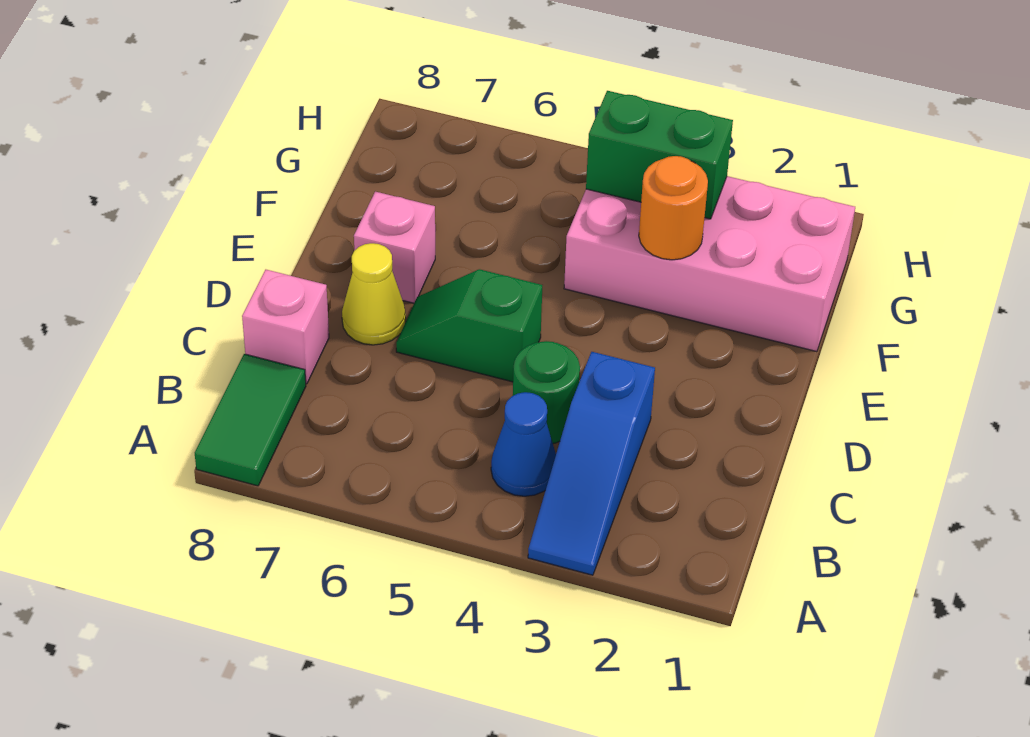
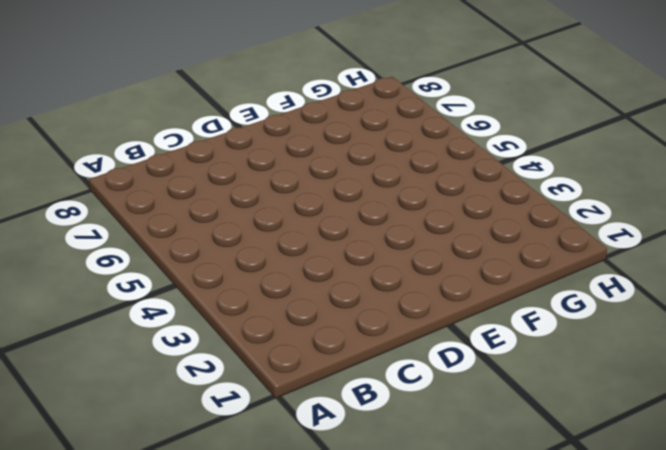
none -> blue 1x3 slope [528,352,655,575]
none -> green 1x2 tile [195,354,306,486]

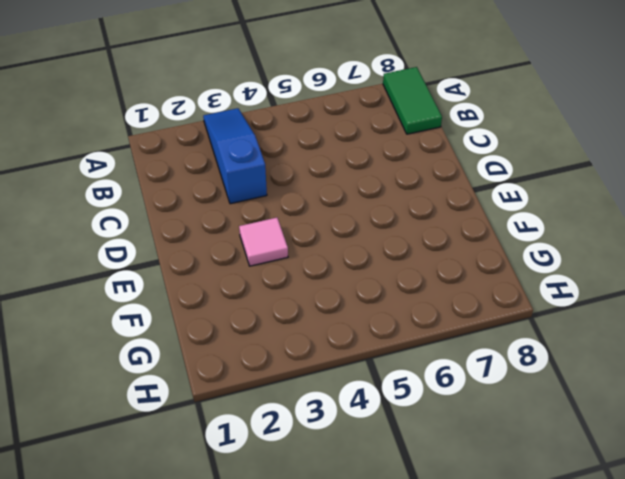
pink 1x1 tile [239,218,288,266] -> none
none -> blue 1x1 cone [491,392,556,496]
none -> green 1x1 round brick [513,341,580,444]

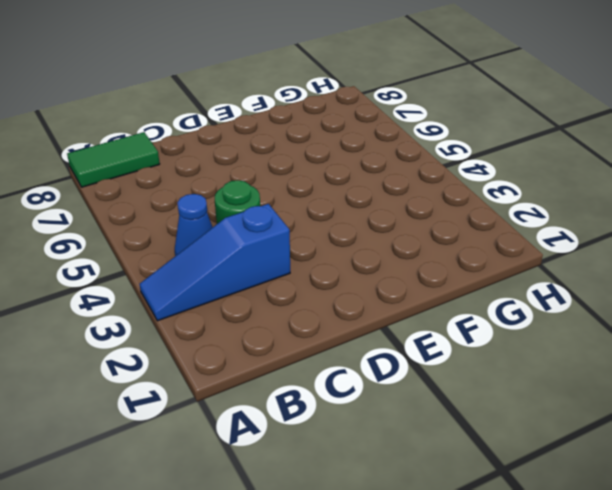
none -> pink 1x1 brick [242,270,329,384]
none -> green 1x2 slope [396,269,542,382]

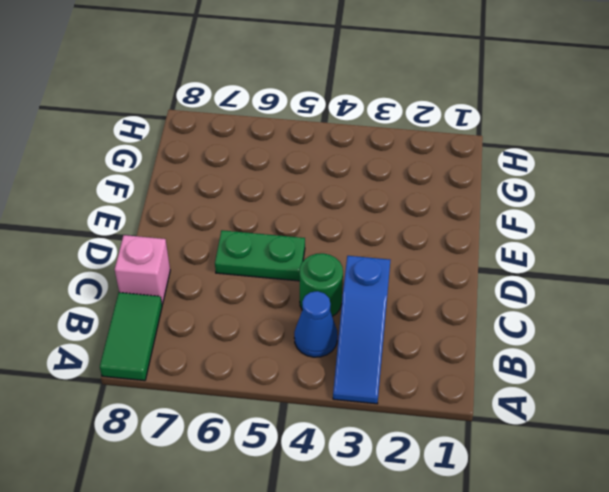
green 1x2 plate [215,230,305,281] -> green 1x2 slope [396,269,542,382]
none -> yellow 1x1 cone [342,243,406,345]
none -> pink 1x1 brick [354,192,435,303]

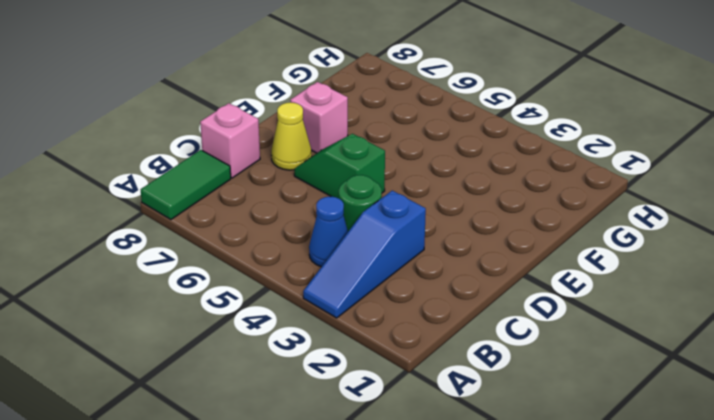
none -> pink 2x4 brick [564,176,855,352]
none -> orange 1x1 round brick [639,156,708,260]

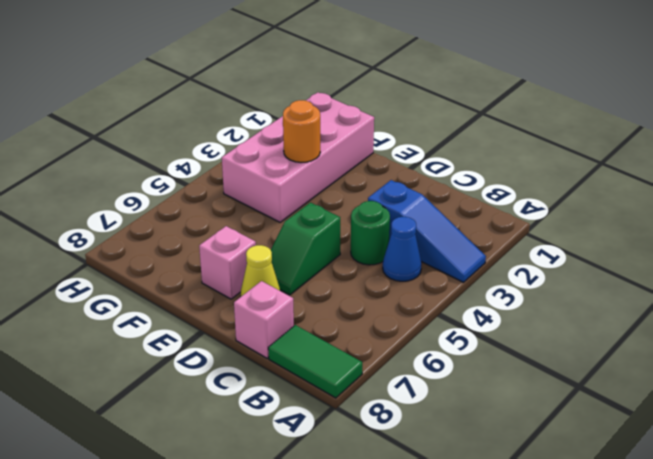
none -> green 1x2 brick [586,91,733,219]

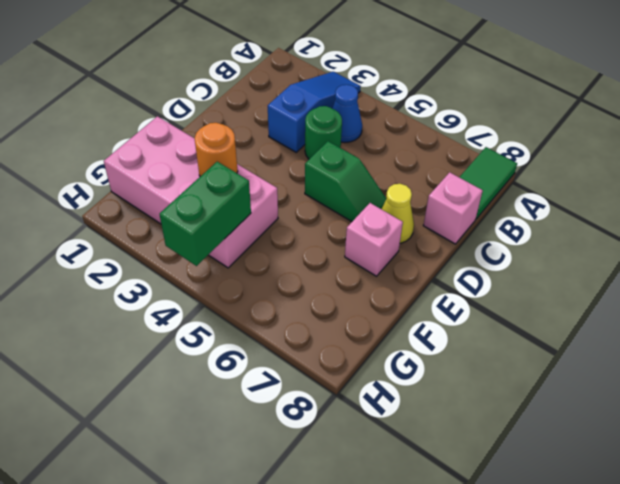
green 1x2 brick [160,162,251,266] -> green 1x2 brick turned to [586,91,733,219]

